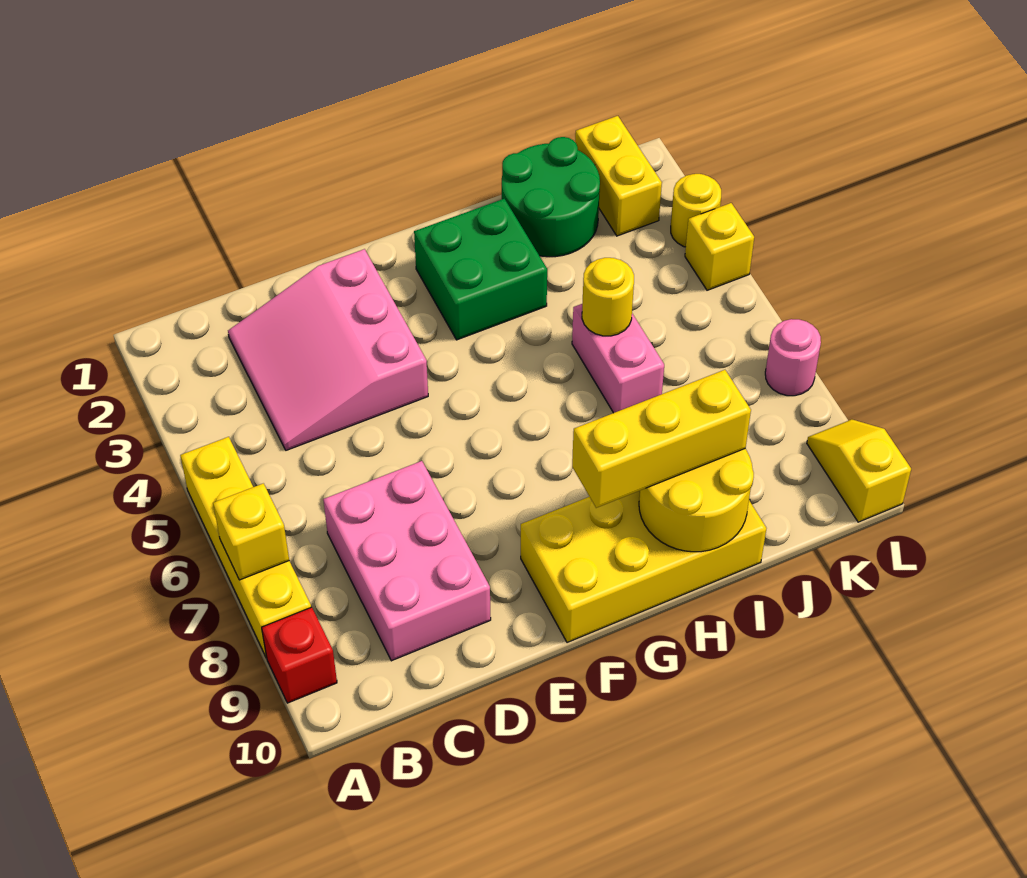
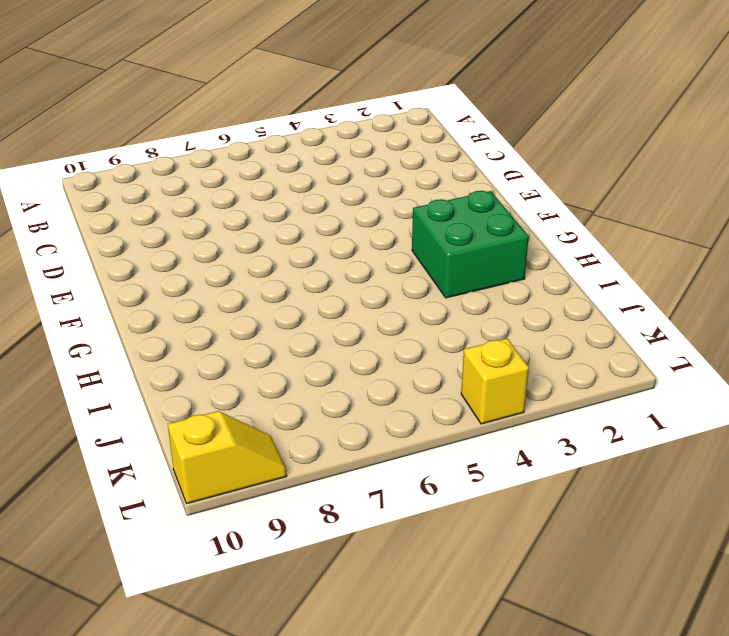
none -> yellow 1x4 brick [180,437,311,658]
none -> red 1x1 brick [262,607,337,703]
none -> pink 3x3 slope [228,249,428,450]

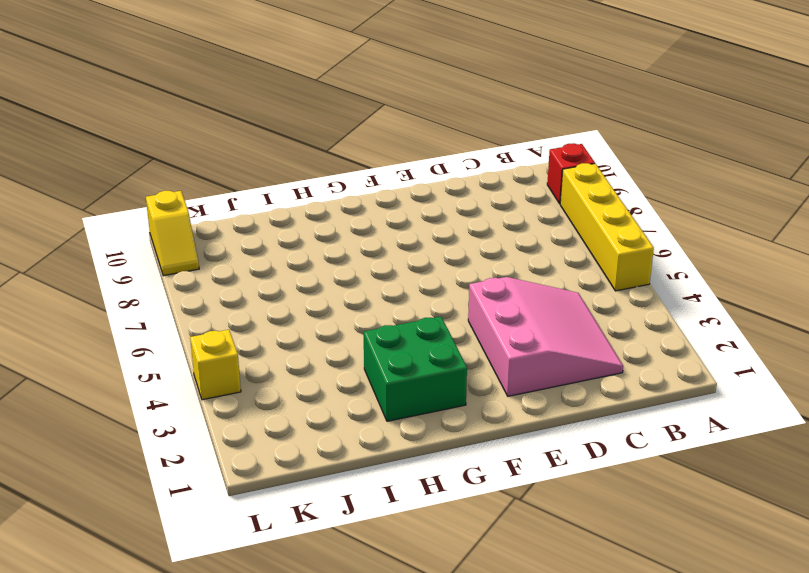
none -> pink 2x3 brick [323,461,491,661]
none -> yellow 2x4 brick [521,491,767,643]
none -> green 2x2 round brick [502,137,600,257]

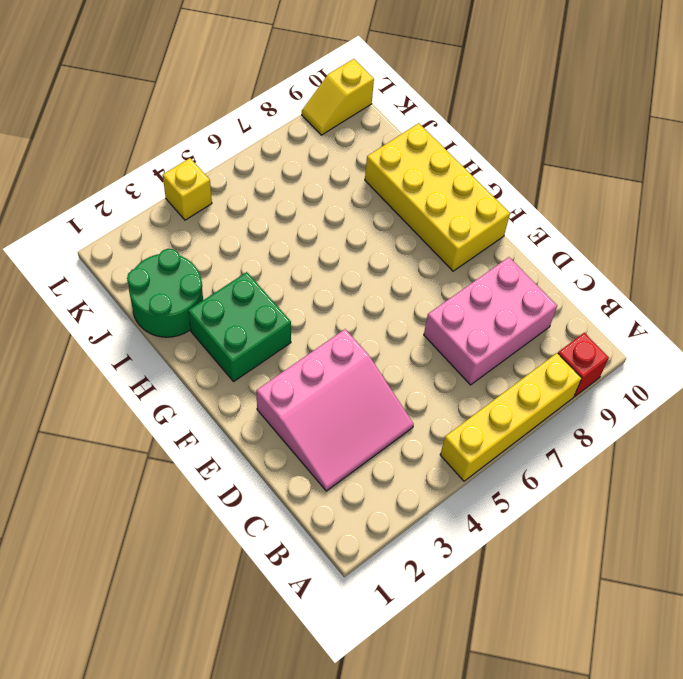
none -> pink 1x2 brick [572,304,664,413]
none -> yellow 1x2 brick [575,116,662,236]
none -> yellow 1x1 round brick [671,174,721,247]

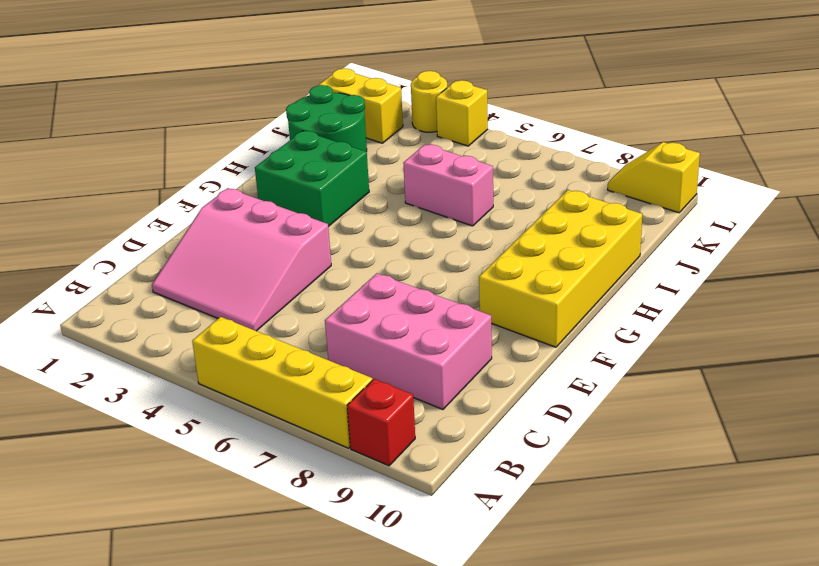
none -> pink 1x1 round brick [765,319,821,396]
none -> yellow 1x1 brick [213,483,289,580]
none -> yellow 2x2 round brick [639,449,754,552]

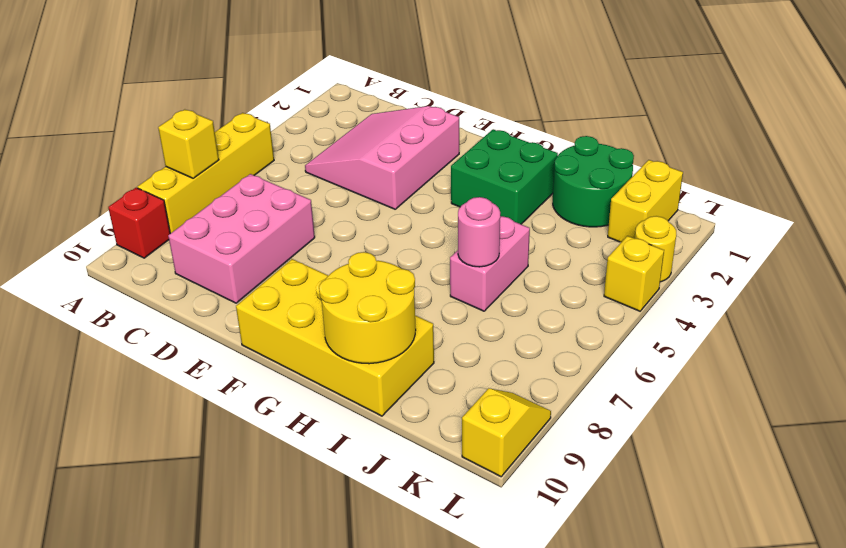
pink 1x1 round brick [458,197,500,267] -> pink 1x1 round brick moved to [765,319,821,396]
none -> yellow 1x1 round brick [582,258,634,336]
none -> yellow 1x3 brick [572,370,751,508]

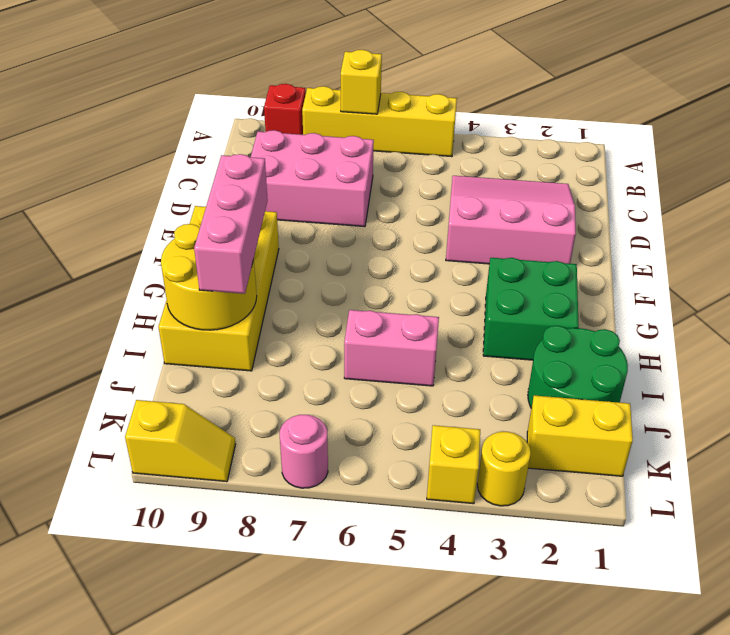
pink 1x3 brick [194,154,268,294] -> yellow 1x3 brick [572,370,751,508]
none -> yellow 1x1 round brick [582,258,634,336]

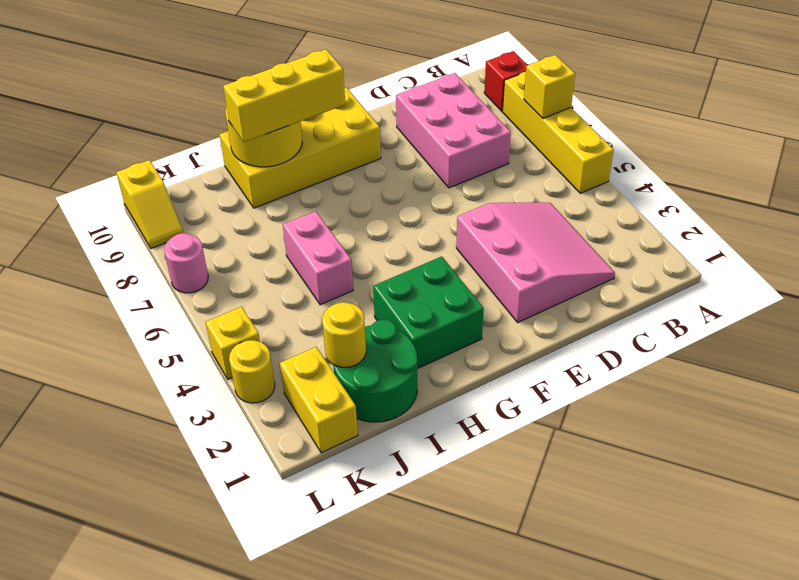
yellow 1x1 round brick [322,302,366,367] -> yellow 1x1 round brick moved to [582,258,634,336]

